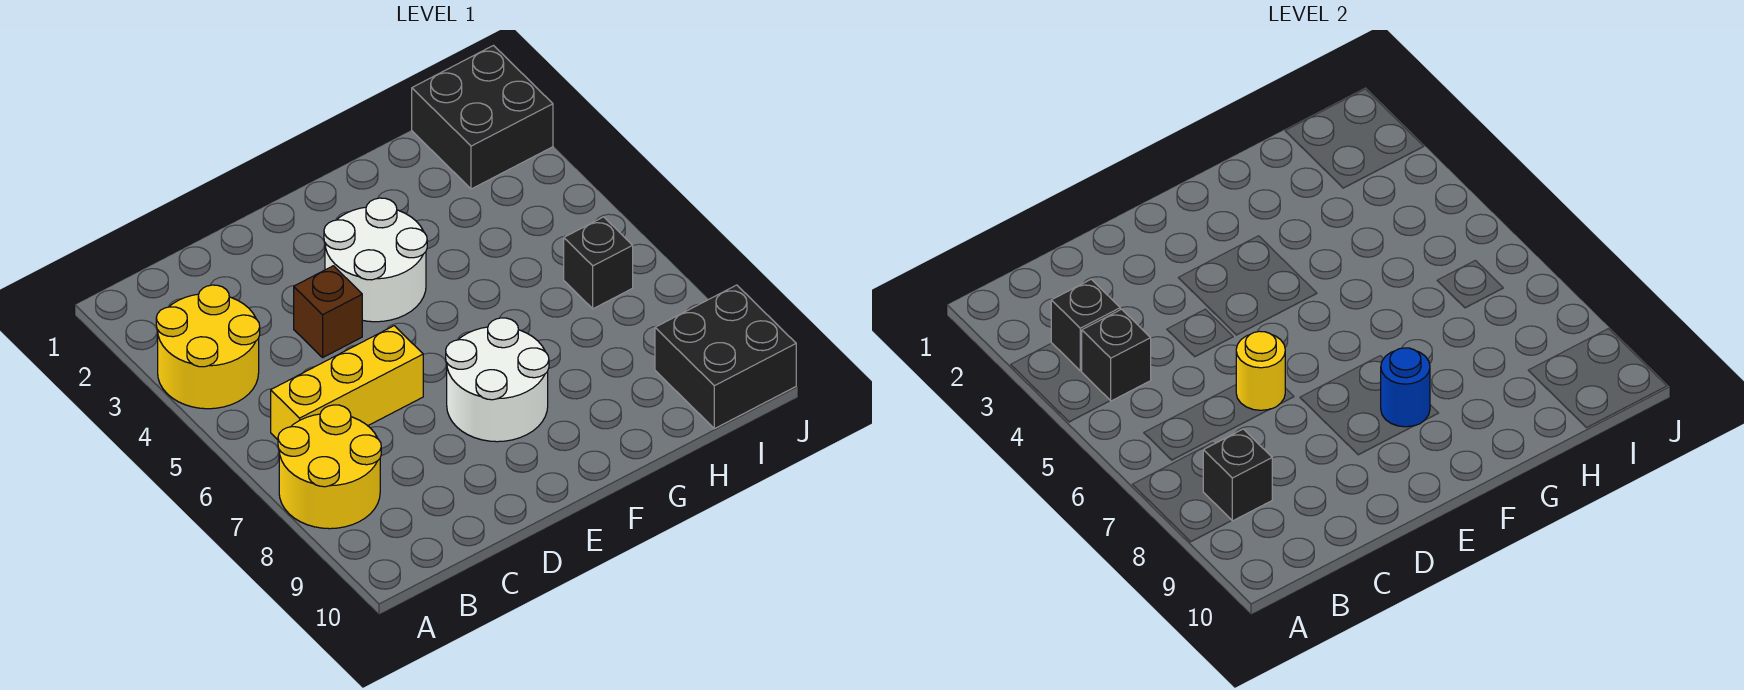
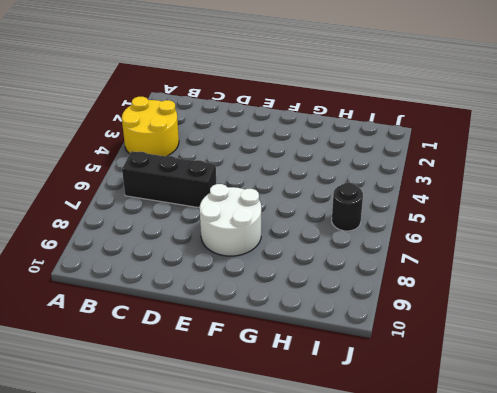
black 1x3 brick [122,151,216,208] -> yellow 1x3 brick [271,326,423,439]
black 1x1 round brick [332,183,363,231] -> black 1x1 brick [564,217,633,309]
none -> yellow 2x2 round brick [278,405,381,529]
none -> brown 1x1 brick [294,266,362,357]
none -> white 2x2 round brick [324,198,427,322]

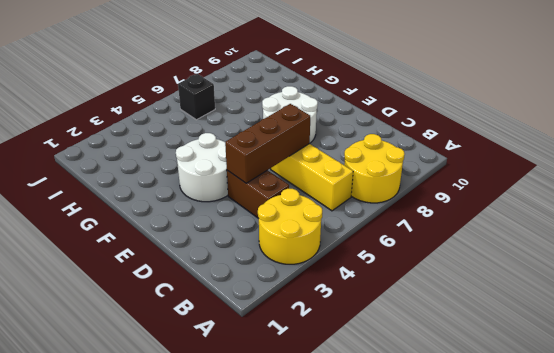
brown 1x2 brick [227,170,289,219] -> brown 1x1 brick [294,266,362,357]
brown 1x3 brick [225,104,310,183] -> yellow 1x1 round brick [1236,331,1285,410]
none -> black 2x2 brick [412,46,553,189]
none -> black 2x2 brick [655,285,796,429]
none -> black 1x1 brick [1051,279,1120,371]

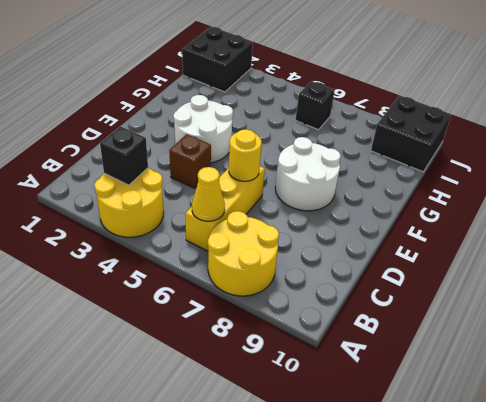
yellow 1x1 cone [192,167,225,221] -> none
none -> black 1x1 brick [1082,309,1151,401]
none -> black 1x1 brick [1203,429,1272,521]
none -> blue 1x1 round brick [1381,348,1430,427]

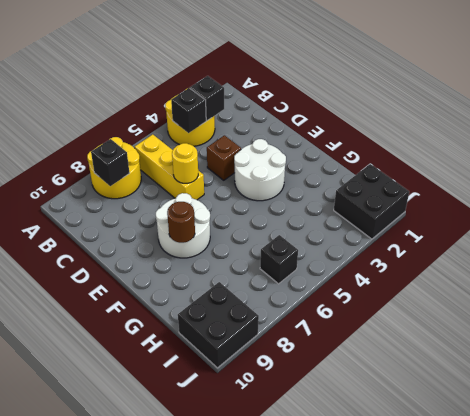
brown 1x1 round brick [167,202,195,243] -> blue 1x1 round brick [1381,348,1430,427]

